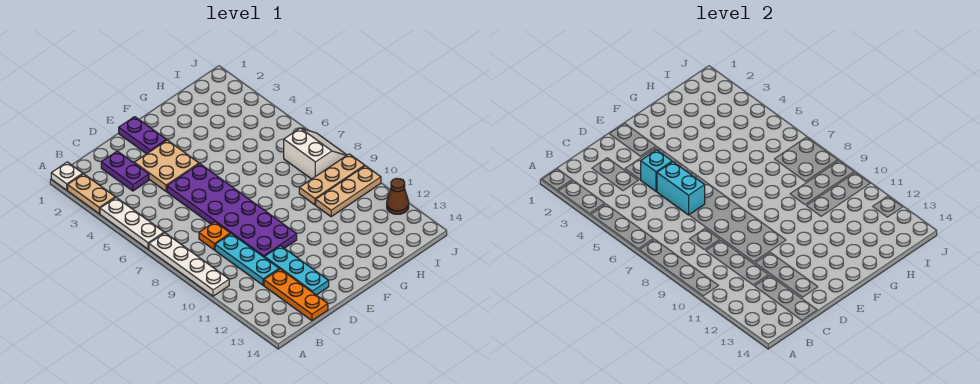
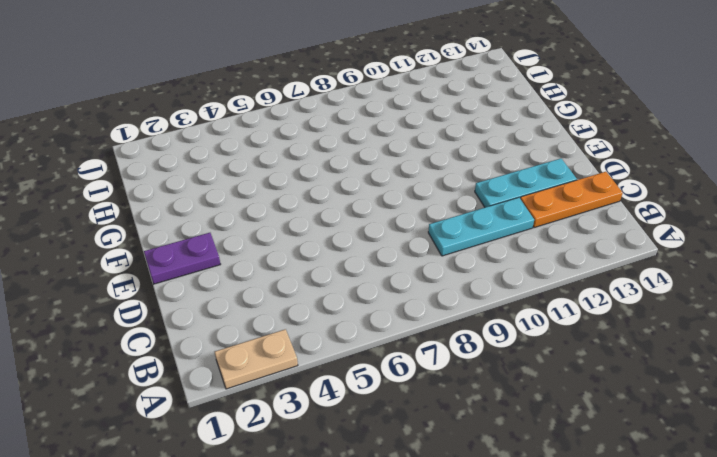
none -> white 1x1 plate [51,162,83,190]
none -> white 1x3 plate [100,198,164,249]
none -> white 1x4 plate [149,233,229,296]

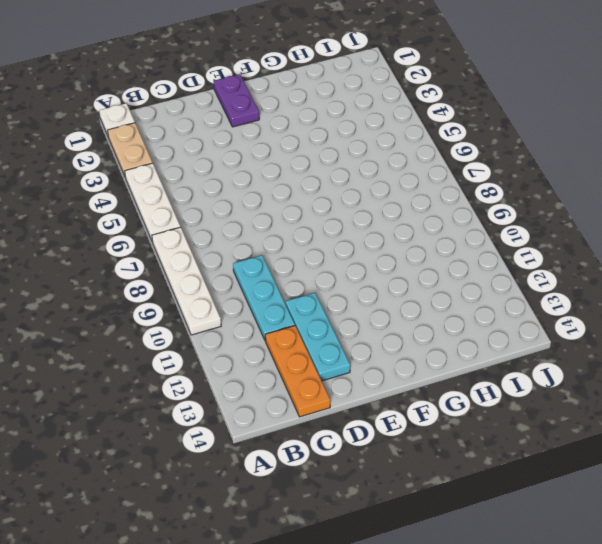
none -> purple 1x2 plate [101,151,149,191]
none -> orange 1x1 plate [199,222,230,250]
none -> tan 2x2 plate [134,140,199,191]

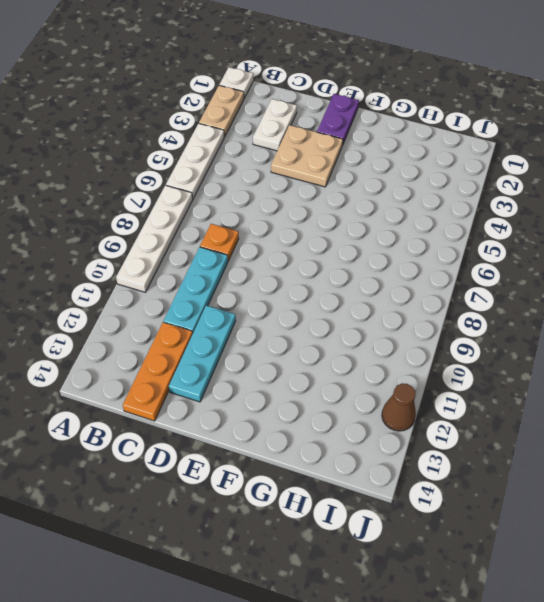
white 1x2 plate [253,99,297,151] -> purple 1x2 plate [101,151,149,191]
none -> purple 2x6 plate [167,164,297,257]
none -> tan 1x3 plate [299,154,365,205]
none -> tan 1x3 plate [316,166,381,217]

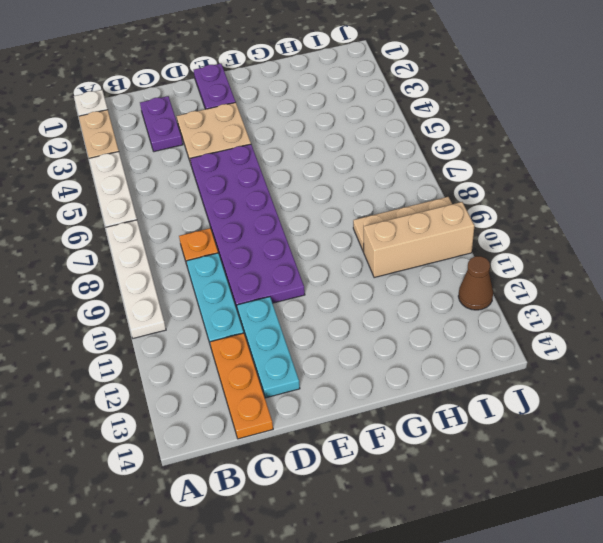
tan 1x3 brick [363,202,474,278] -> tan 1x3 plate [316,166,381,217]
none -> white 2x2 slope [284,128,347,179]
none -> cyan 1x1 brick [641,150,672,191]
none -> cyan 1x2 brick [657,162,705,215]

